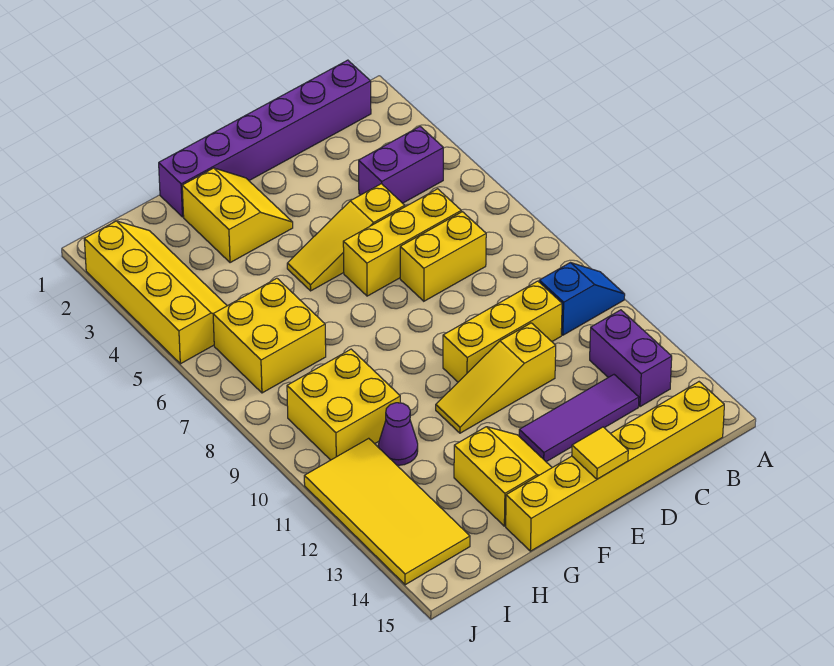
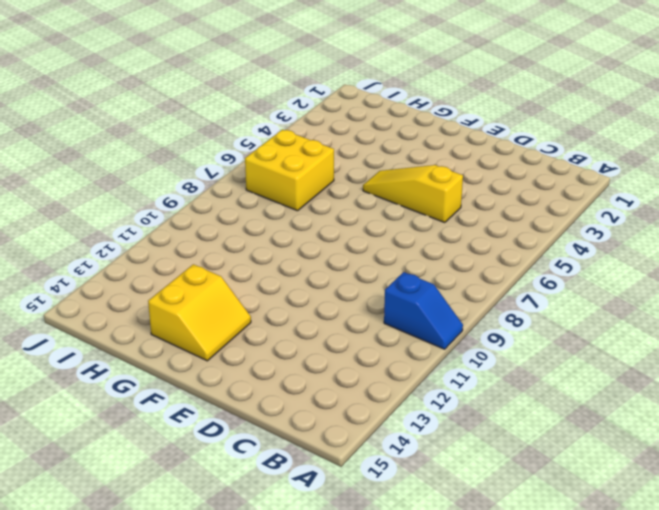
none -> purple 1x6 brick [159,60,371,217]
none -> purple 1x2 brick [359,127,443,203]
none -> purple 1x2 brick [590,310,672,407]

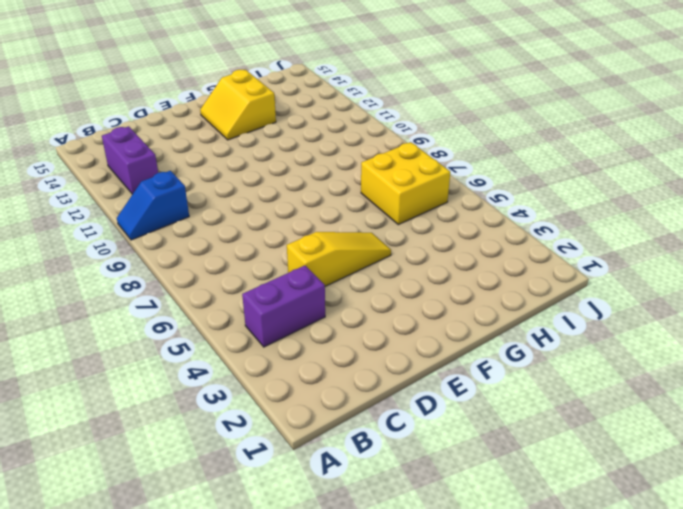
none -> purple 1x6 brick [159,60,371,217]
none -> yellow 1x6 brick [506,382,724,551]
none -> yellow 1x3 brick [343,189,461,296]

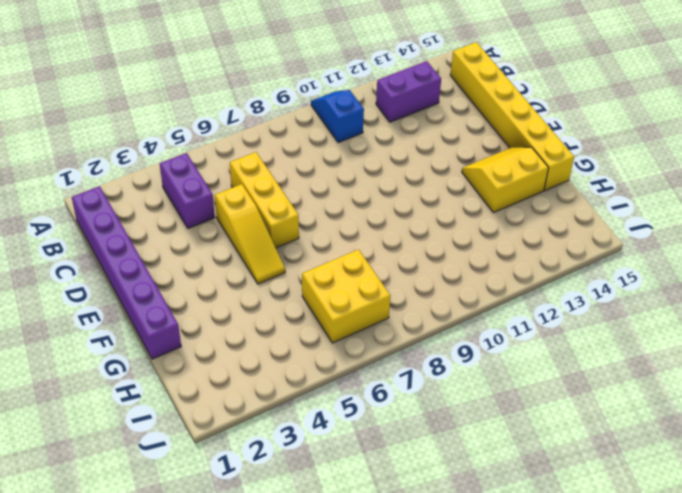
none -> yellow 1x2 brick [400,212,486,301]
none -> yellow 1x3 brick [443,281,562,382]
none -> purple 1x3 tile [519,375,639,462]

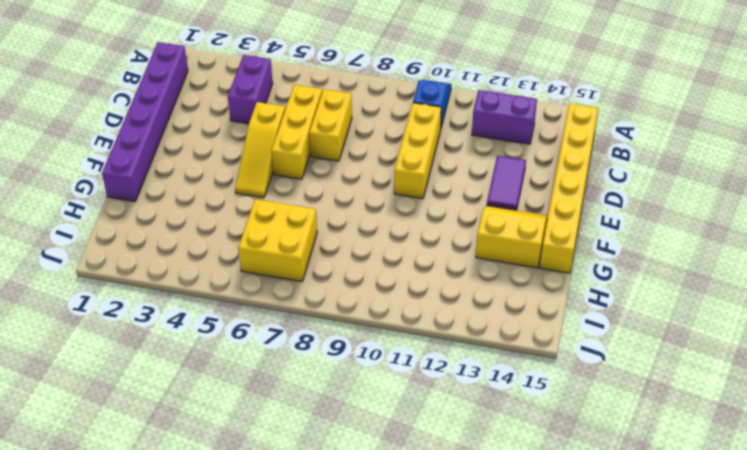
purple 1x2 tile [487,156,526,210] -> purple 1x3 tile [519,375,639,462]
none -> yellow 1x3 slope [436,323,556,433]
none -> yellow 2x2 slope [182,168,293,263]
none -> yellow 2x2 brick [287,349,400,460]

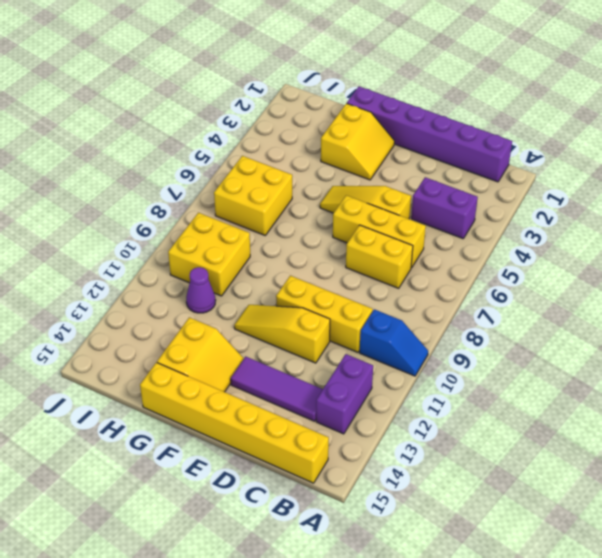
none -> yellow 2x4 slope [84,221,227,364]
none -> yellow 2x4 tile [304,438,470,585]
none -> yellow 1x1 tile [572,427,628,479]

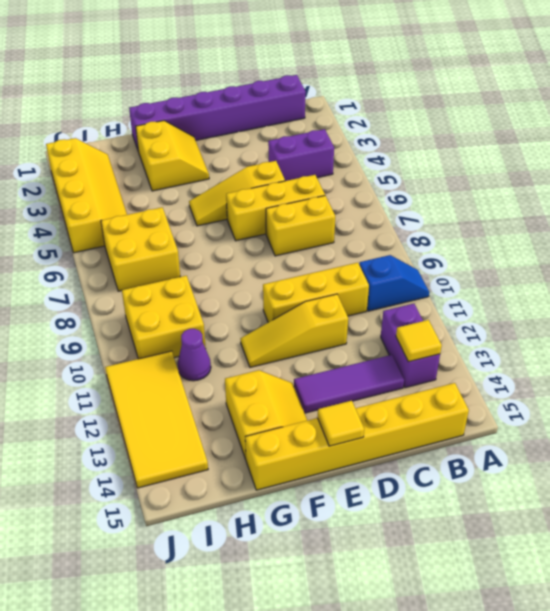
yellow 1x1 tile [396,320,442,362] -> none

